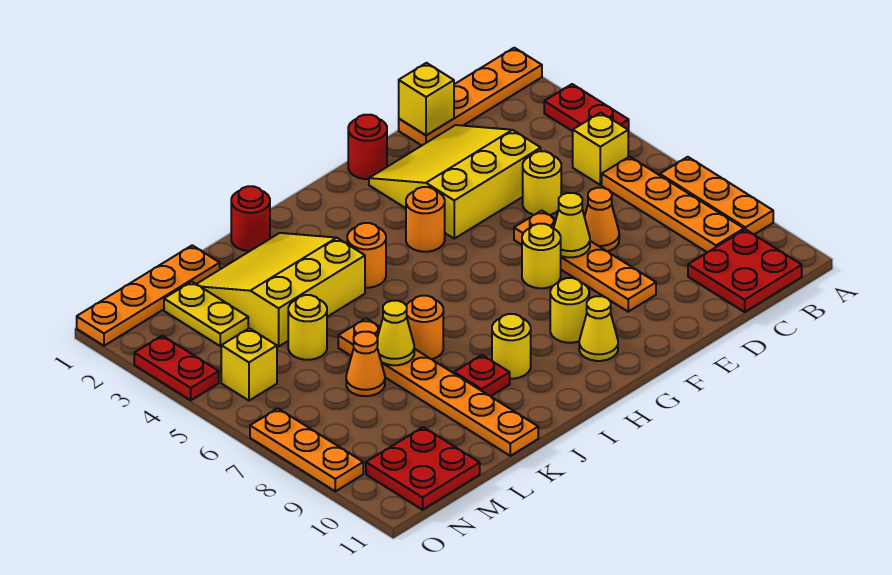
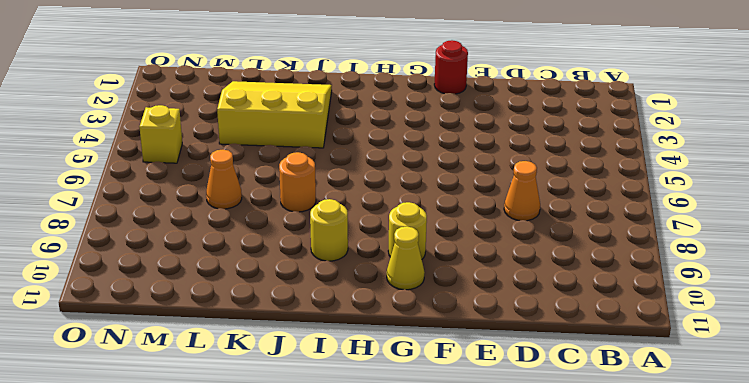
none -> orange 1x4 plate [399,48,542,145]
none -> red 1x2 plate [544,84,629,132]
none -> orange 1x3 plate [660,157,773,234]
none -> yellow 1x1 brick [573,113,628,185]

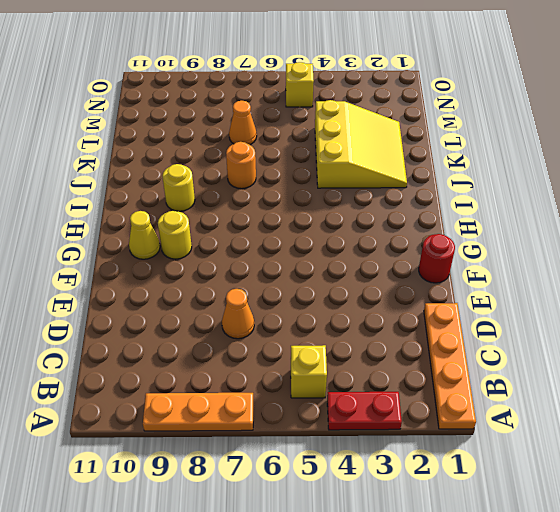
none -> orange 1x4 plate [602,157,744,252]
none -> red 2x2 plate [688,229,802,312]
none -> yellow 3x3 slope [369,125,541,239]
none -> yellow 1x1 round brick [523,151,561,215]

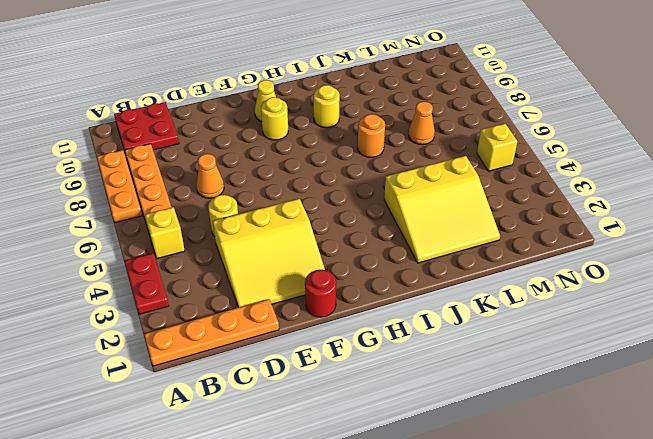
none -> orange 1x4 plate [514,211,656,312]
none -> yellow 1x1 round brick [522,224,561,288]
none -> orange 1x1 round brick [406,187,445,252]
none -> orange 1x1 round brick [347,223,386,288]

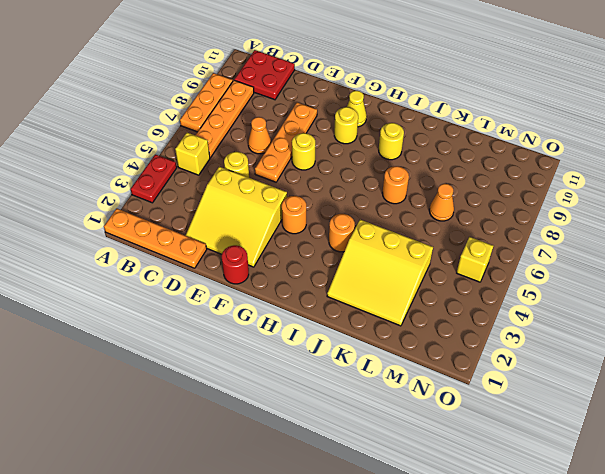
none -> red 1x1 round brick [231,186,270,251]
none -> red 1x1 plate [454,355,510,396]
none -> orange 1x6 plate [338,318,538,456]
none -> orange 1x4 plate [77,245,220,346]

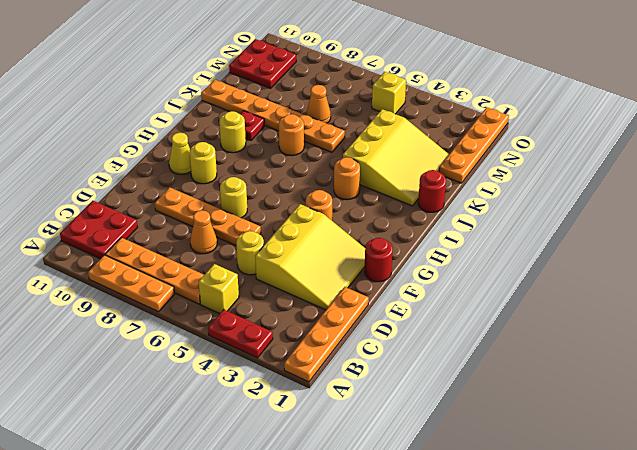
none -> yellow 1x1 round brick [288,295,327,360]
none -> yellow 1x2 plate [164,282,248,346]
none -> red 1x2 plate [134,336,219,400]
none -> orange 1x3 plate [250,409,363,491]

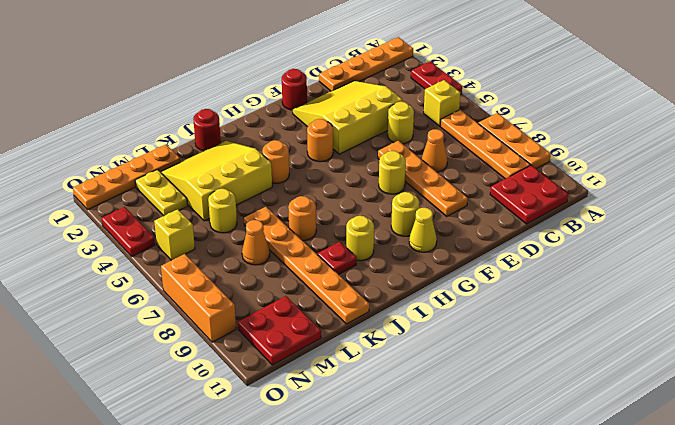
orange 1x3 brick [161,254,236,342] -> orange 1x3 plate [250,409,363,491]
none -> yellow 1x1 brick [399,63,454,135]
none -> yellow 1x1 cone [554,193,590,257]
none -> yellow 1x1 cone [377,301,414,365]

